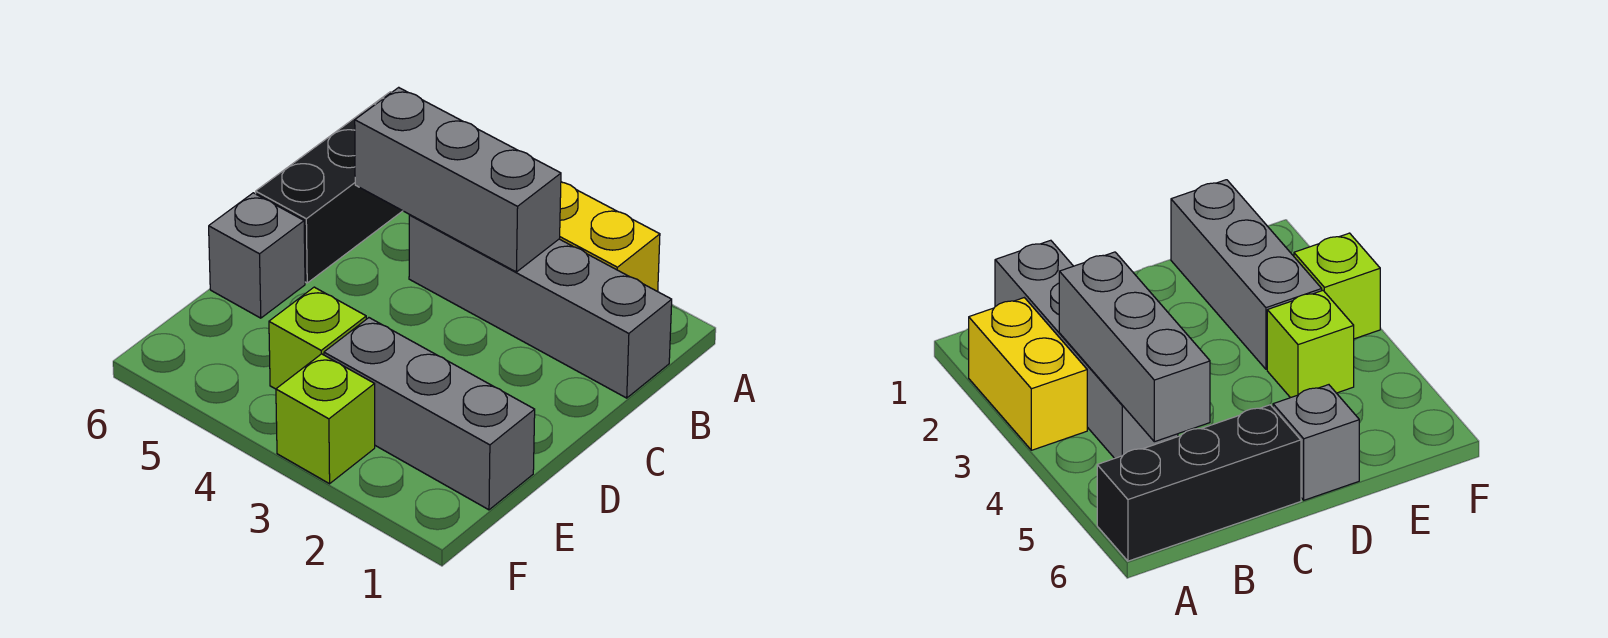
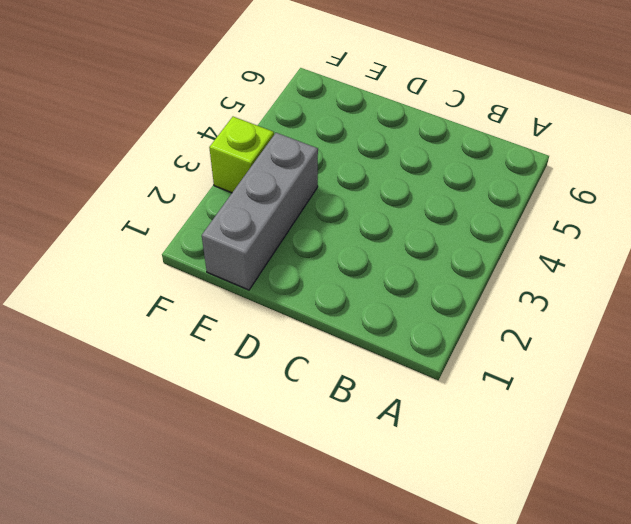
none -> yellow 1x2 brick [560,182,660,291]
none -> black 1x3 brick [256,92,402,283]

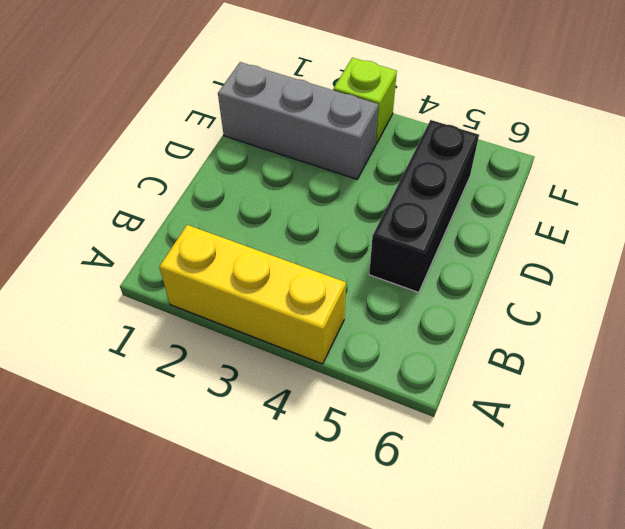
yellow 1x3 brick [159,225,346,364] -> yellow 1x2 brick [560,182,660,291]
black 1x3 brick [369,120,479,292] -> black 1x3 brick moved to [256,92,402,283]
none -> grey 1x4 brick [409,215,672,398]
none -> grey 1x1 brick [209,193,305,318]

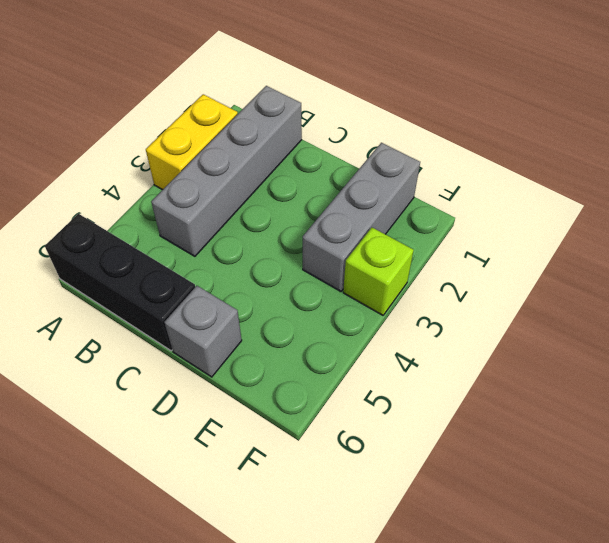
none -> lime 1x1 brick [269,287,366,389]
none -> grey 1x3 brick [355,87,561,272]

